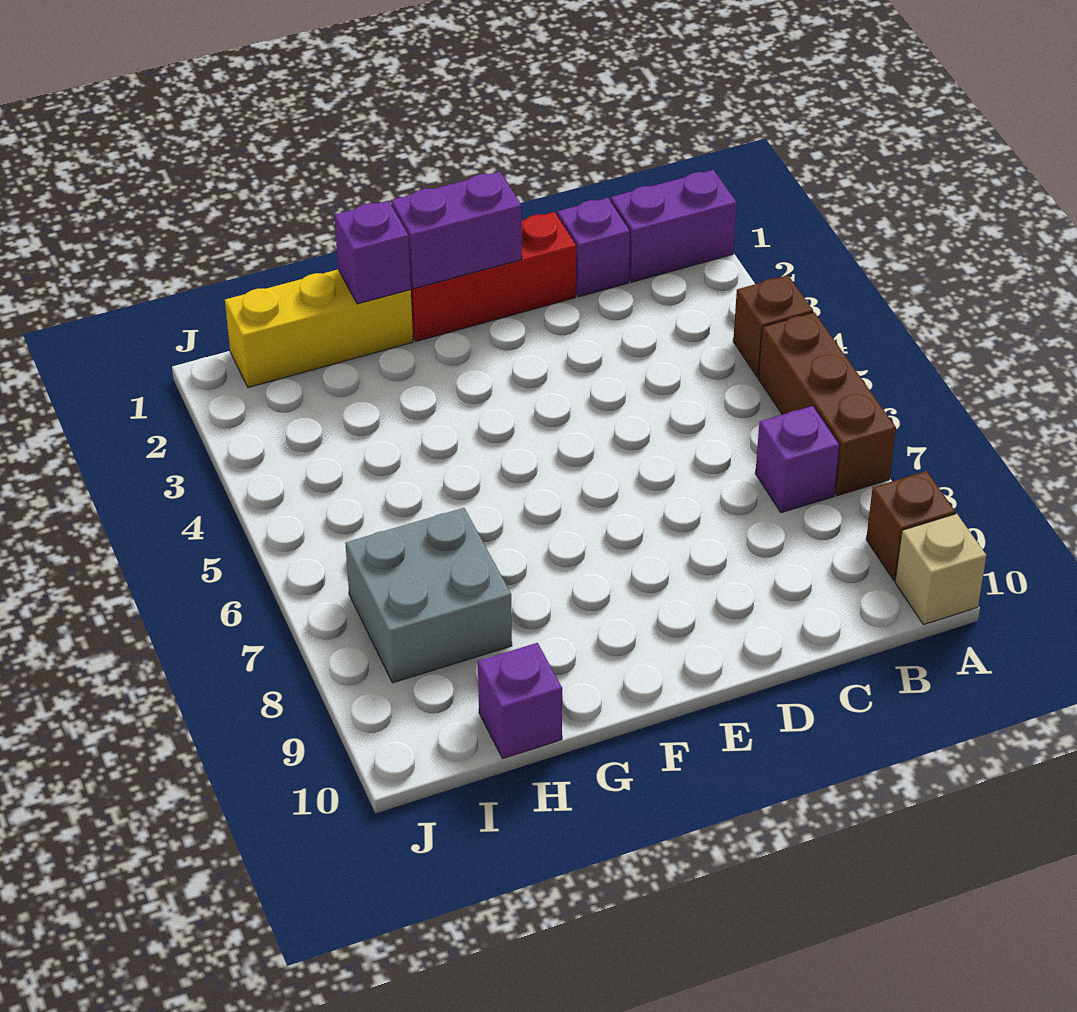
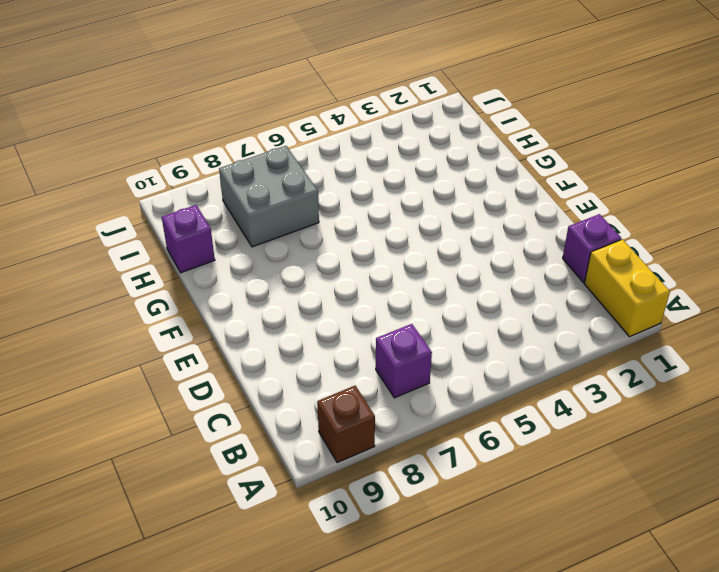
yellow 1x2 brick [584,239,670,337] -> purple 1x2 brick [611,170,737,282]
none -> brown 1x1 brick [733,275,813,377]
none -> brown 1x3 brick [759,312,896,496]
none -> tan 1x1 brick [895,514,986,625]

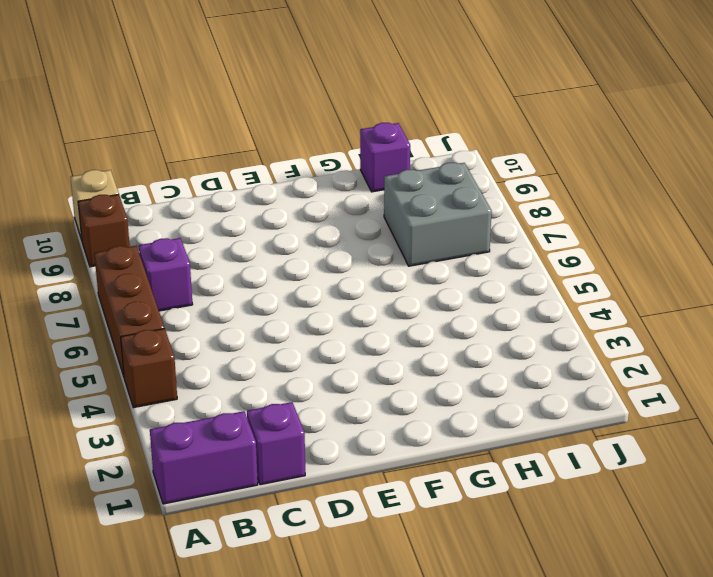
none -> red 1x3 brick [411,212,576,341]
none -> yellow 1x3 brick [225,270,413,388]
none -> purple 1x2 brick [391,172,522,289]

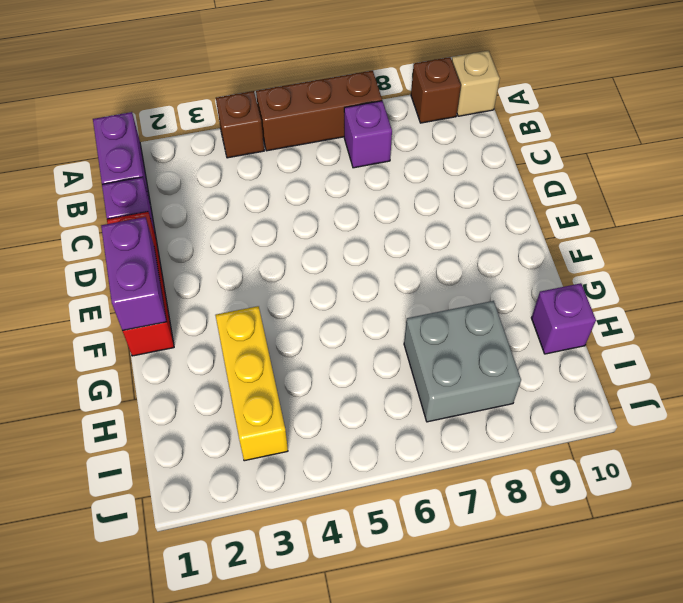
yellow 1x3 brick [215,306,288,461] -> yellow 1x3 brick moved to [225,270,413,388]
none -> purple 1x1 brick [334,201,411,304]

